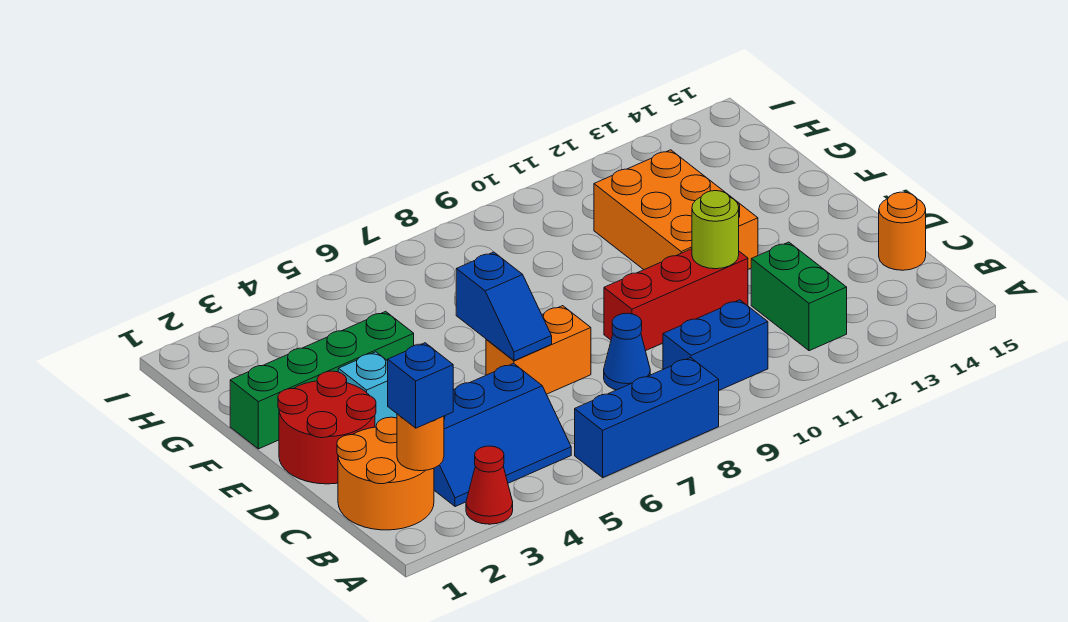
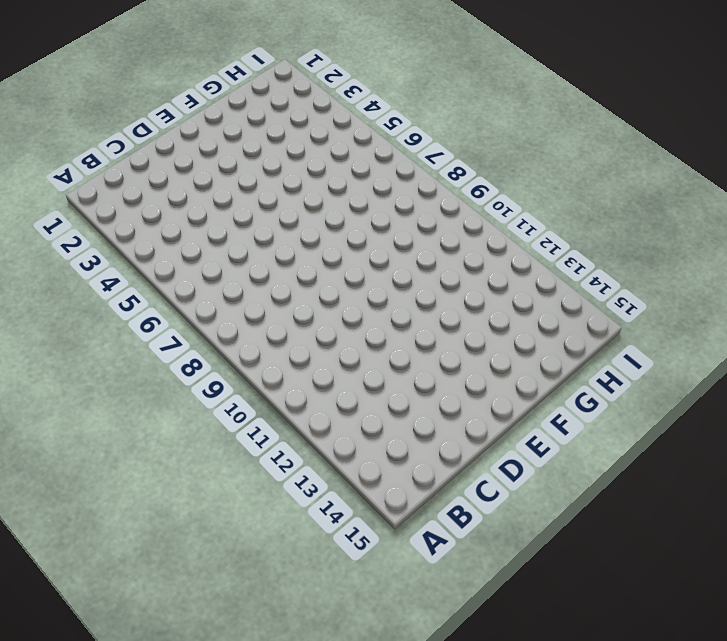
none -> red 1x1 cone [466,446,513,524]
none -> blue 1x3 brick [575,358,719,477]
none -> orange 2x2 round brick [337,417,434,530]

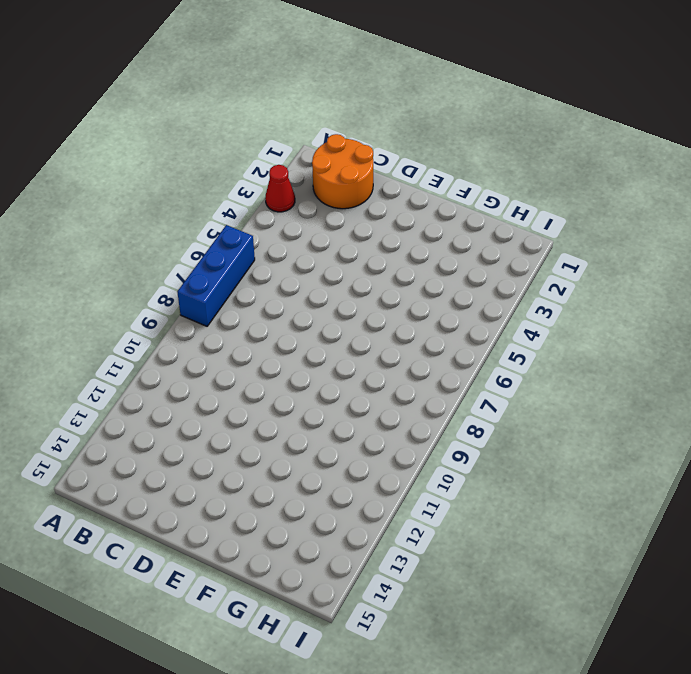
none -> blue 2x3 slope [434,363,571,507]
none -> blue 1x2 brick [663,300,768,390]
none -> green 1x2 brick [751,242,847,351]

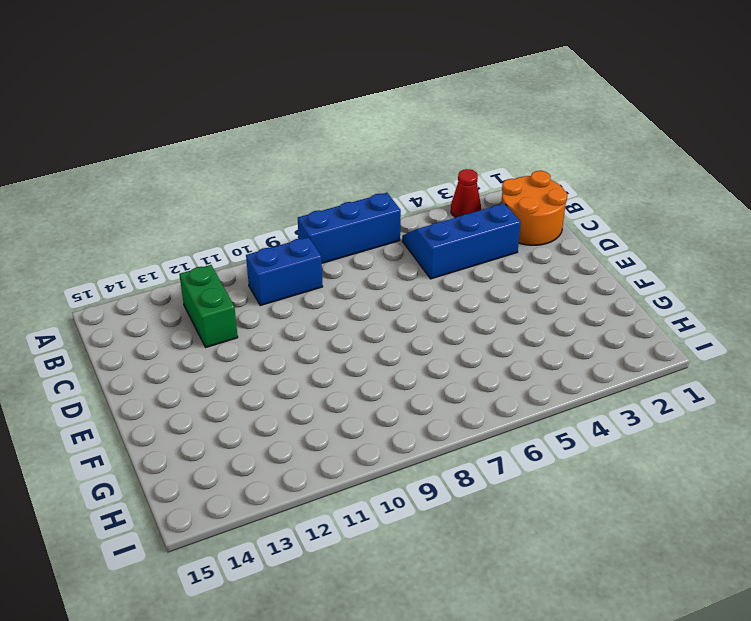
none -> blue 1x1 cone [604,313,650,390]
none -> orange 1x1 round brick [879,192,926,270]
none -> red 2x2 round brick [278,371,376,484]

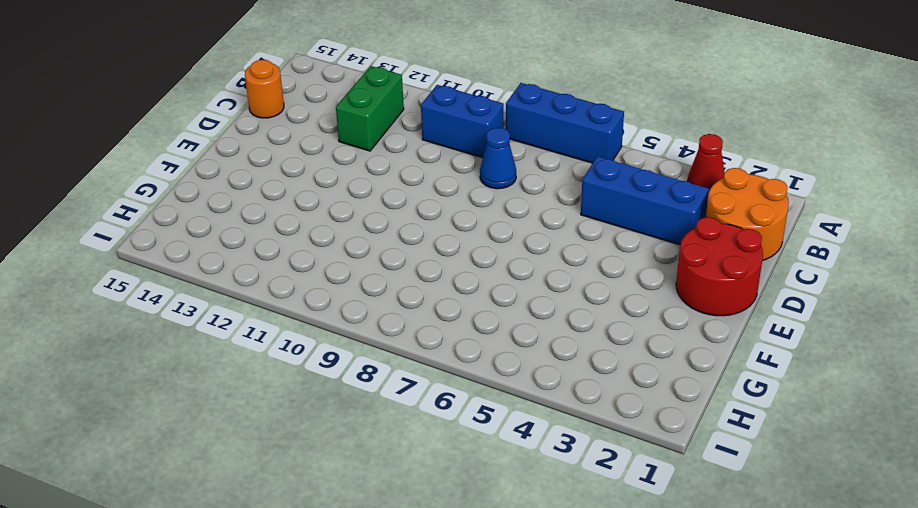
none -> orange 1x2 brick [486,306,591,394]
none -> red 1x3 brick [604,249,748,351]
none -> cyan 1x1 brick [338,352,397,427]

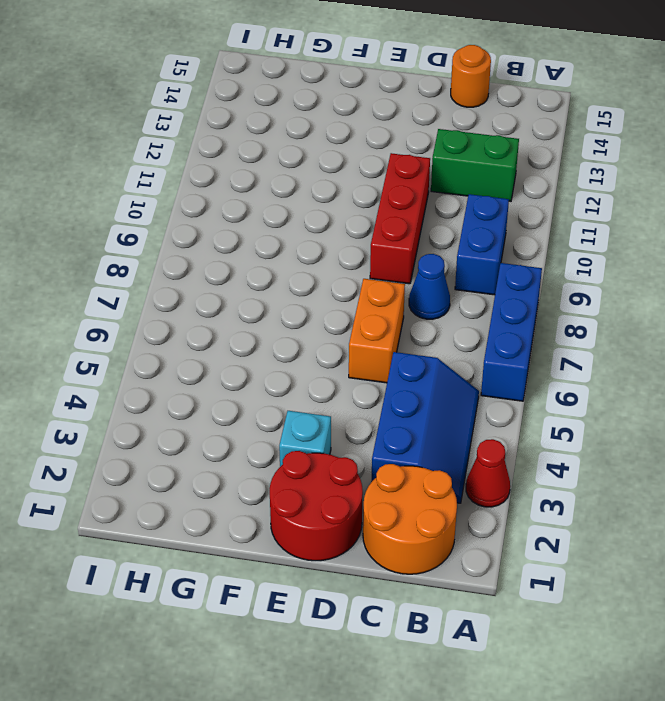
none -> orange 2x3 brick [594,150,758,270]
none -> green 1x4 brick [230,311,414,449]
none -> orange 1x1 round brick [397,414,444,471]

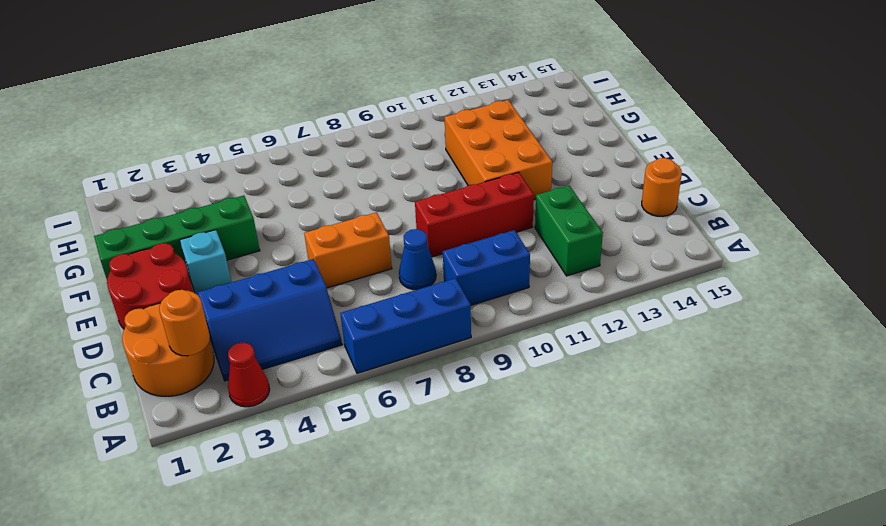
none -> blue 1x2 slope [456,252,552,361]
none -> lime 1x1 round brick [692,191,739,269]
none -> blue 1x1 brick [388,343,453,428]

